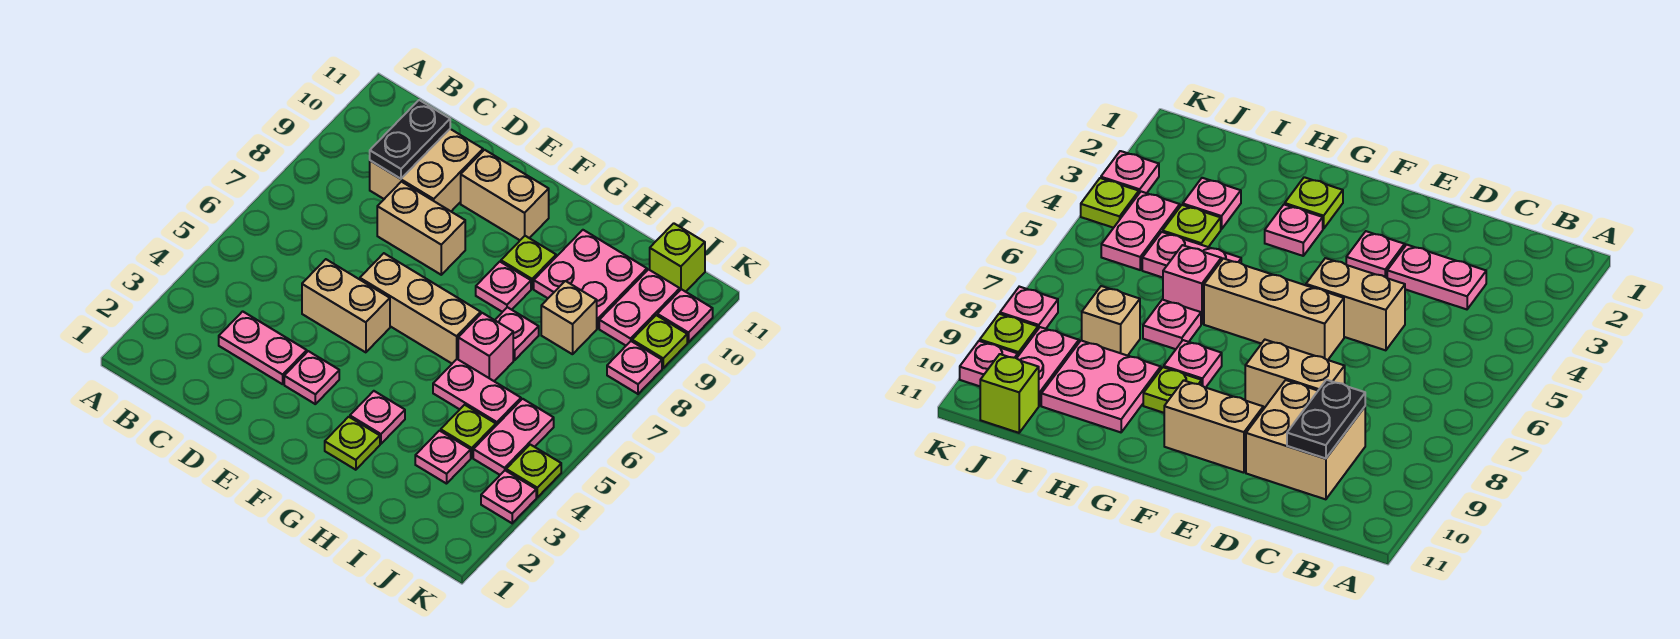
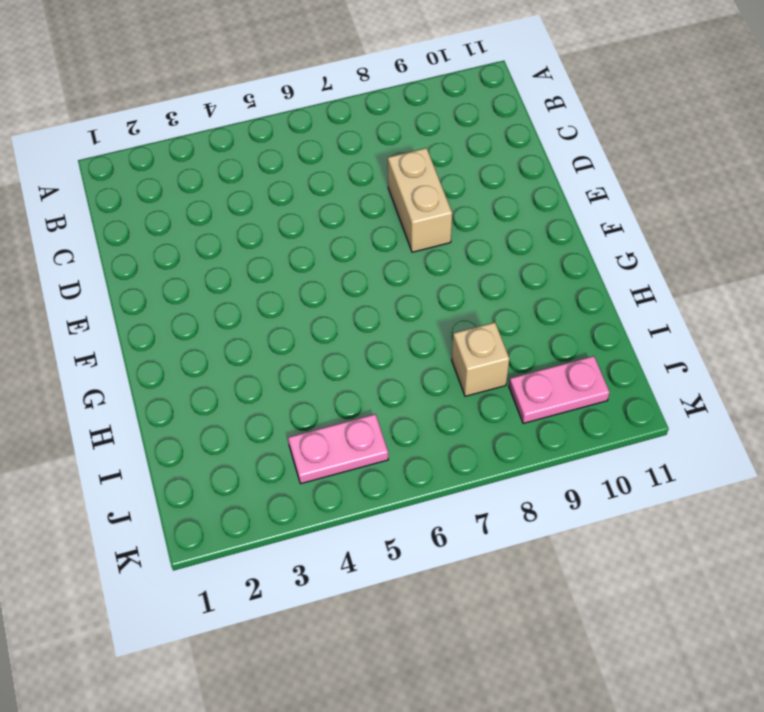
none -> pink 1x2 plate [219,311,307,384]
none -> tan 2x2 brick [370,129,483,211]
none -> tan 1x2 brick [302,259,390,352]

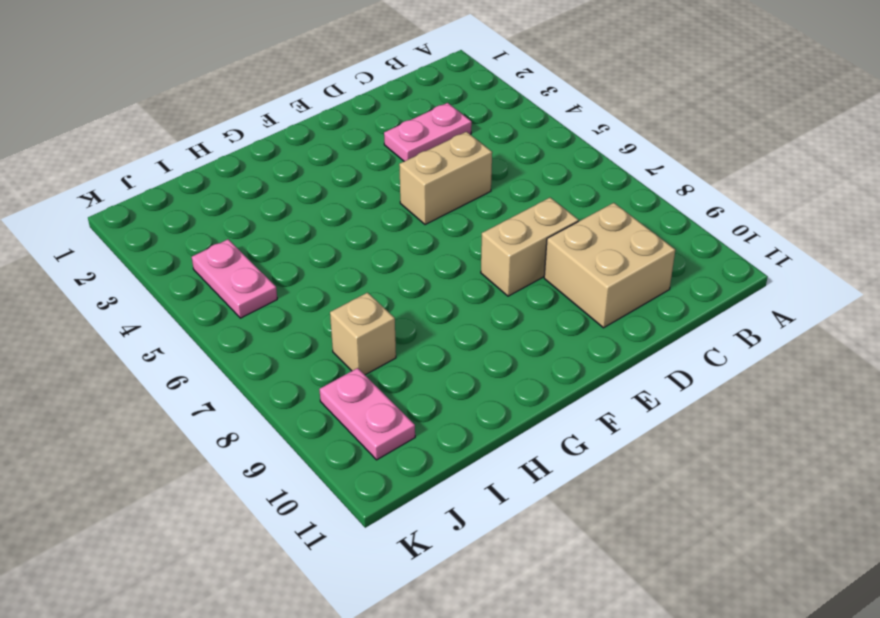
none -> pink 1x1 plate [284,351,339,404]
none -> tan 1x3 brick [360,253,481,363]
none -> tan 1x2 brick [461,150,549,240]

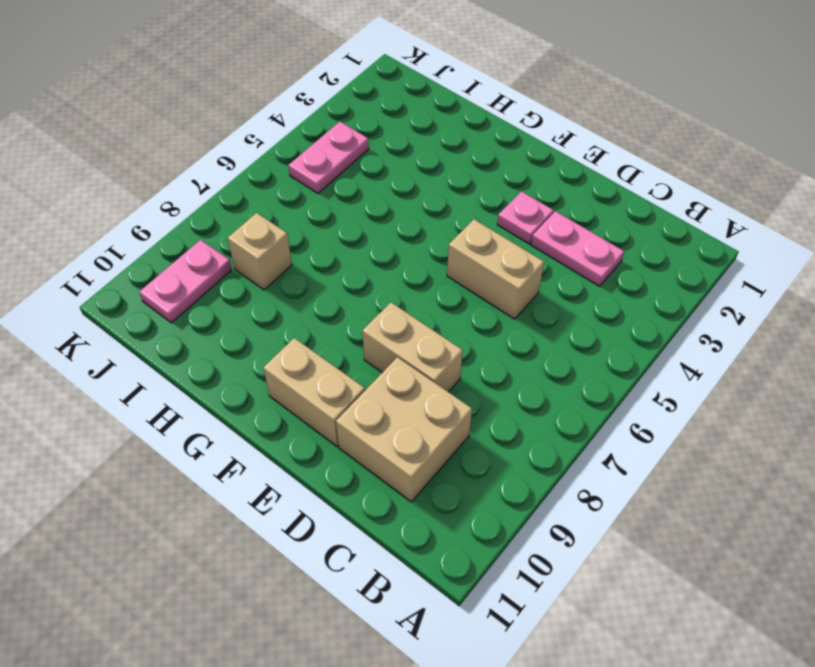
none -> tan 1x3 brick [360,253,481,363]
none -> lime 1x1 plate [325,417,380,470]
none -> pink 1x1 plate [350,391,405,444]

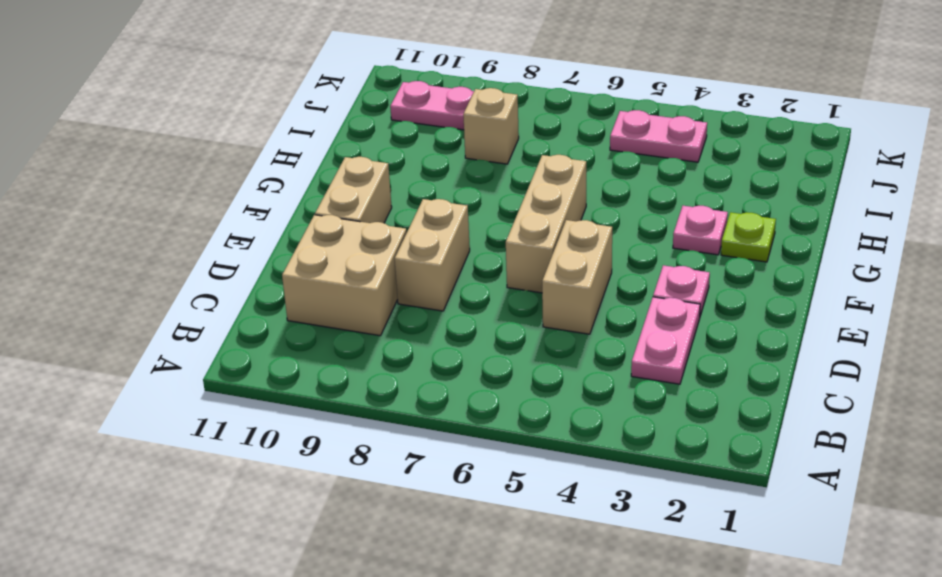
none -> pink 1x1 plate [476,262,531,312]
none -> lime 1x1 plate [501,236,556,289]
none -> pink 1x2 plate [433,359,521,425]

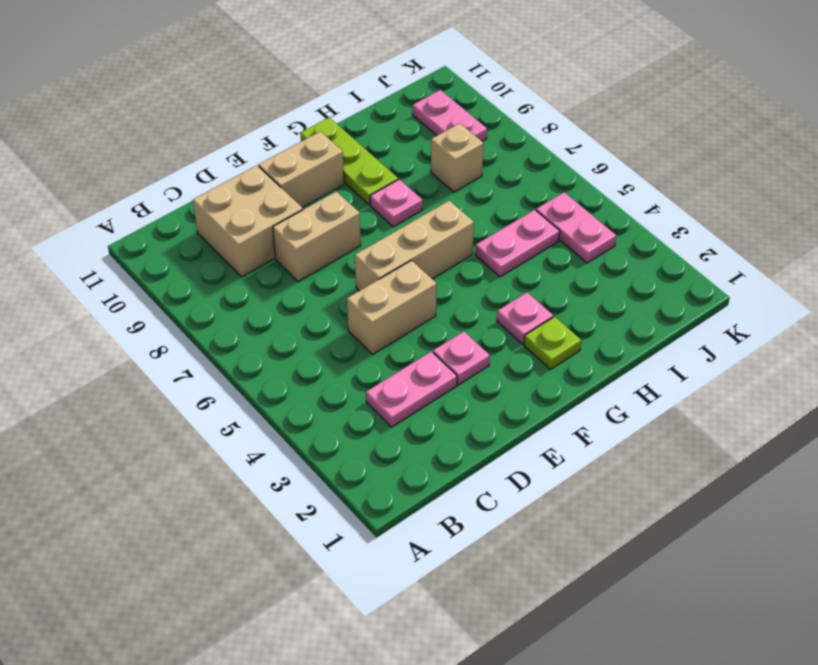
lime 1x3 plate [300,117,398,205] -> lime 1x1 plate [501,236,556,289]
none -> pink 1x1 brick [458,313,513,381]
none -> pink 1x1 plate [495,307,539,360]
none -> pink 2x2 plate [534,230,647,328]

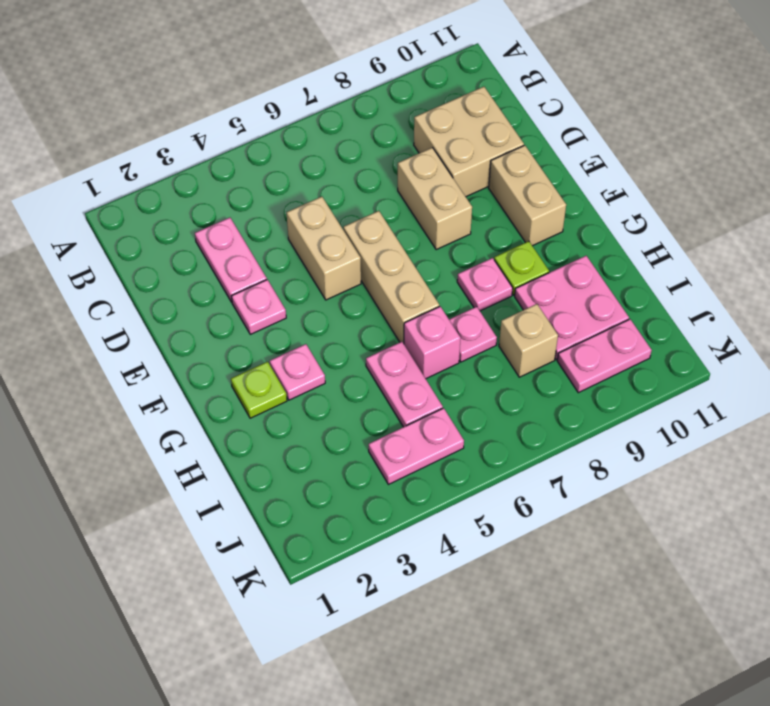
none -> pink 1x1 plate [415,431,471,484]
none -> lime 1x1 plate [441,405,496,458]
none -> lime 1x1 brick [650,223,705,292]

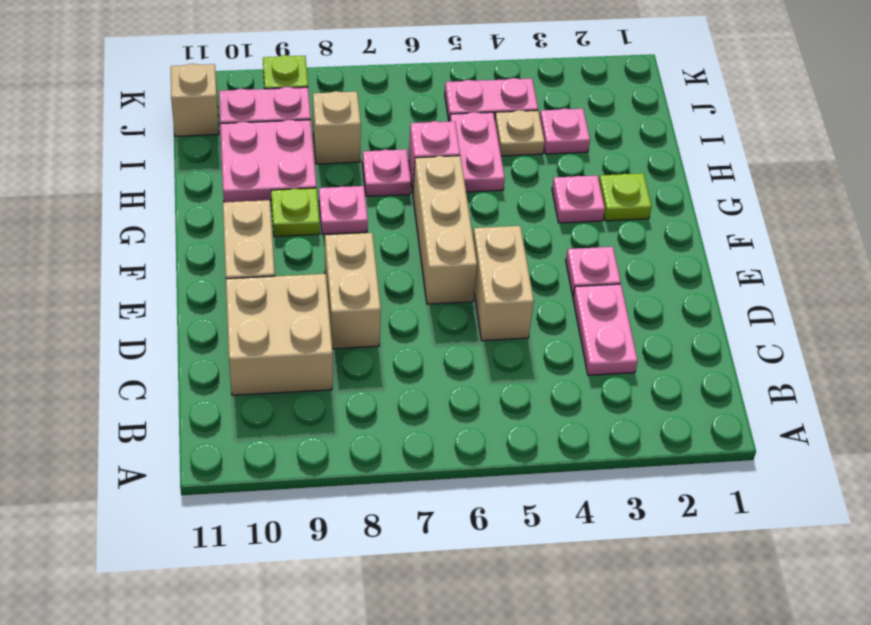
tan 1x1 plate [495,110,545,156] -> lime 1x1 plate [441,405,496,458]
tan 1x1 brick [171,64,219,136] -> lime 1x1 brick [650,223,705,292]
none -> pink 1x1 plate [481,470,536,523]
none -> lime 1x1 plate [506,445,561,497]
none -> pink 1x1 plate [607,341,662,394]

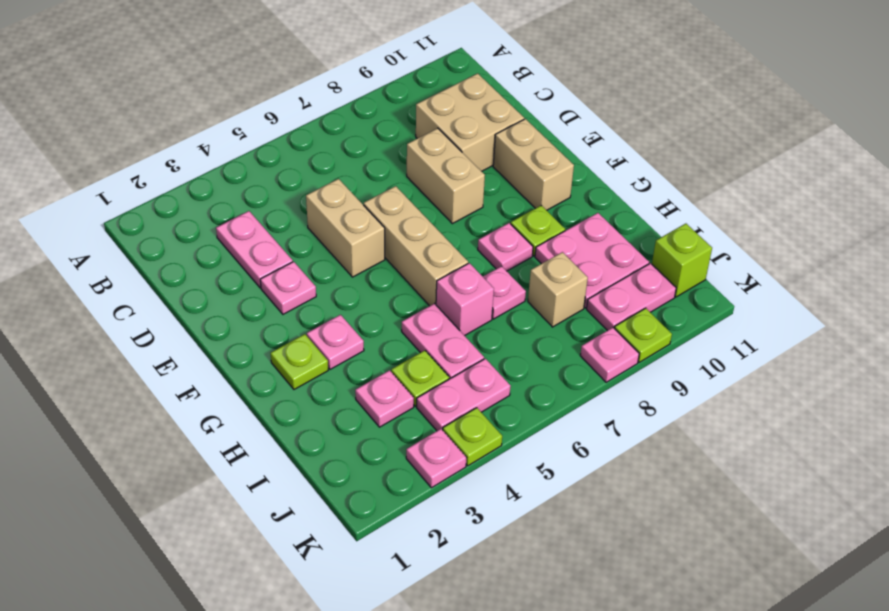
none -> pink 1x1 plate [657,289,713,342]
none -> black 1x2 plate [370,100,450,179]

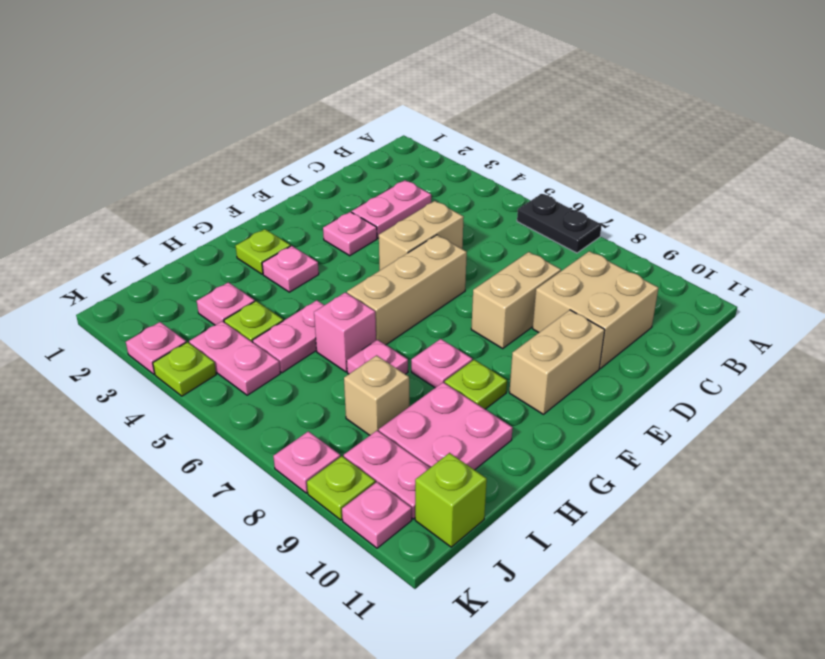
black 1x2 plate [517,194,602,253] -> black 1x2 plate moved to [370,100,450,179]

